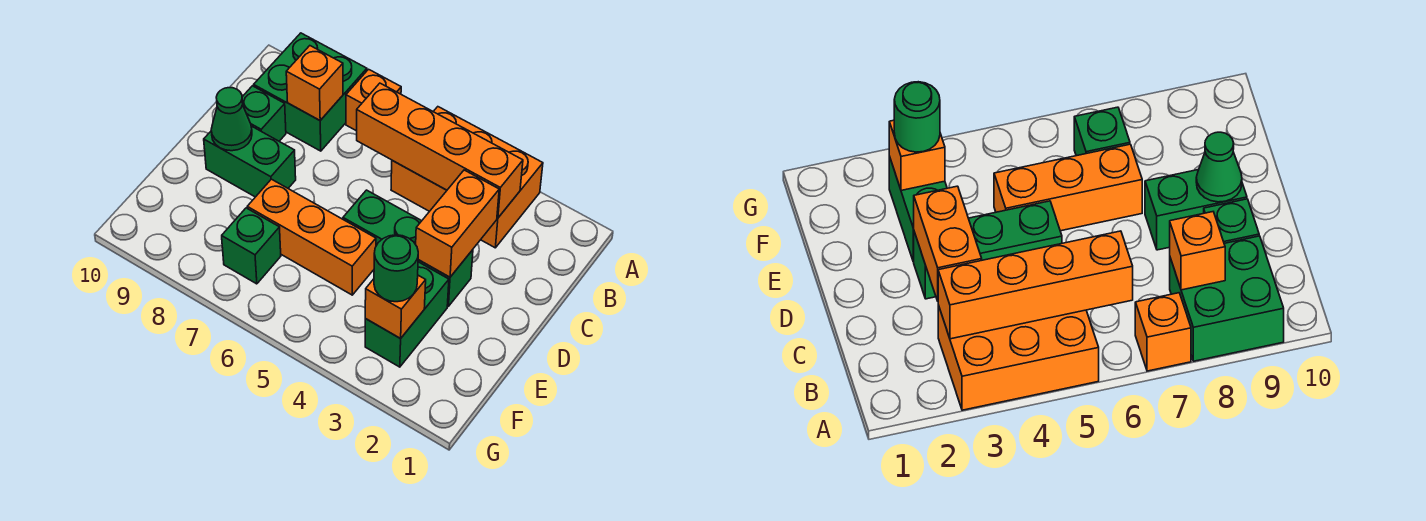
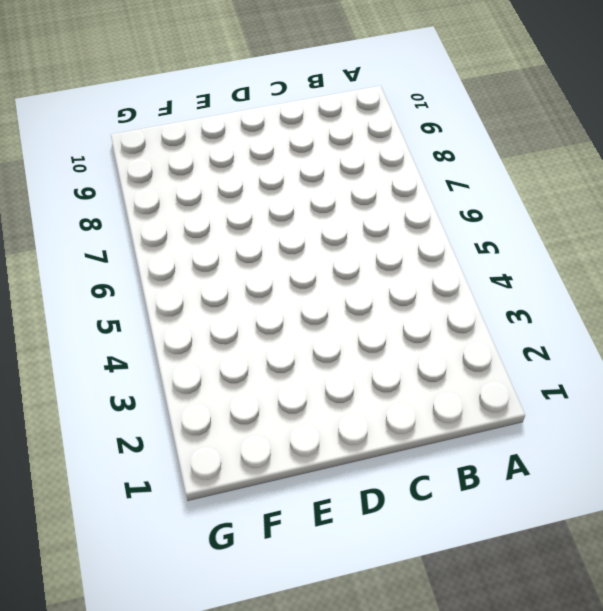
none -> orange 2x3 brick [391,107,543,248]
none -> orange 1x1 brick [346,69,401,131]
none -> green 2x2 brick [254,33,367,151]

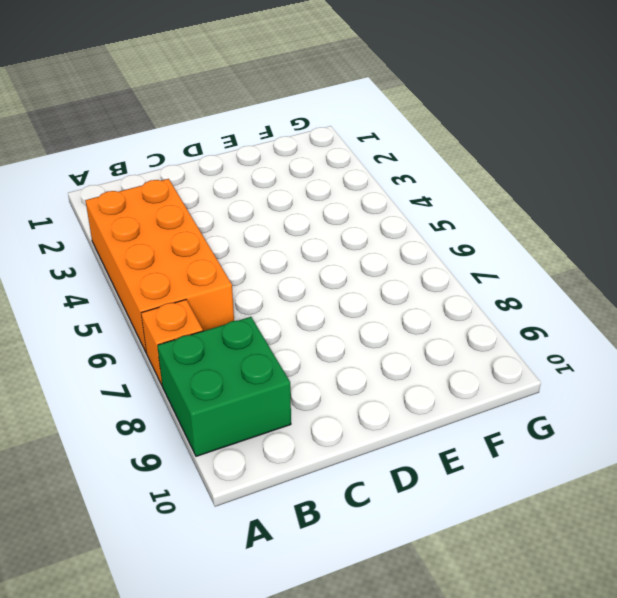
orange 2x4 brick [85,179,234,353] -> orange 2x3 brick [391,107,543,248]
none -> green 1x1 brick [242,86,286,141]
none -> green 1x3 brick [343,190,473,306]
none -> green 1x2 brick [204,126,296,197]

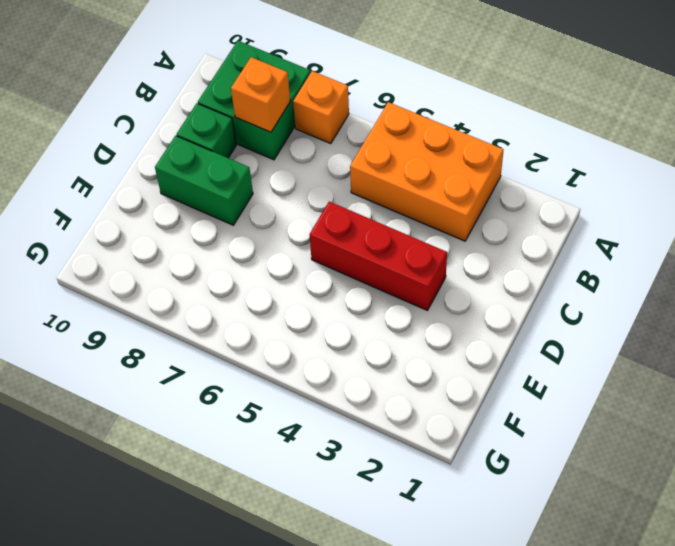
red 1x3 brick [310,202,447,311] -> green 1x3 brick [343,190,473,306]
none -> green 1x2 brick [365,262,449,367]
none -> orange 1x3 brick [247,179,376,295]
none -> green 1x1 brick [222,208,281,284]

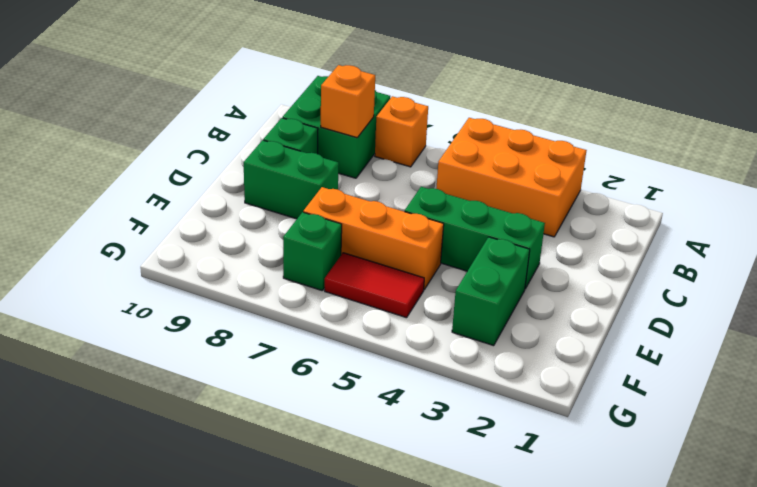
red 1x2 tile [325,253,424,318] -> none
none -> orange 1x4 brick [357,83,523,218]
none -> orange 1x2 brick [416,170,499,277]
none -> green 1x1 cone [211,88,252,151]

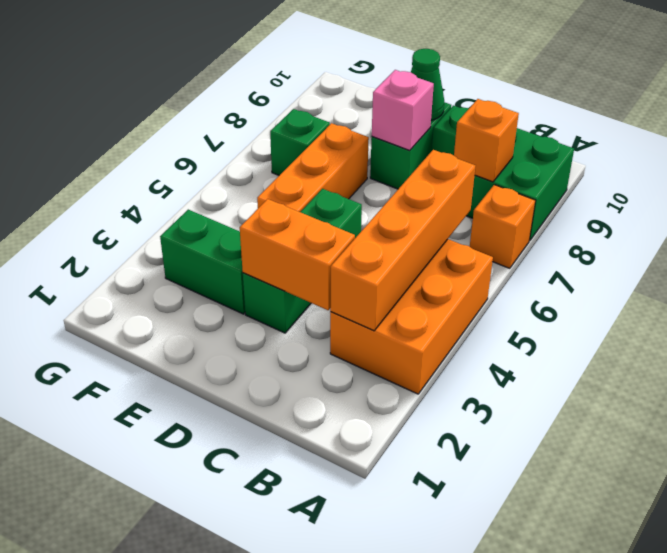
pink 1x1 brick [372,70,434,150] -> none
none -> orange 1x1 brick [365,275,426,339]
none -> green 1x1 round brick [374,235,418,302]

